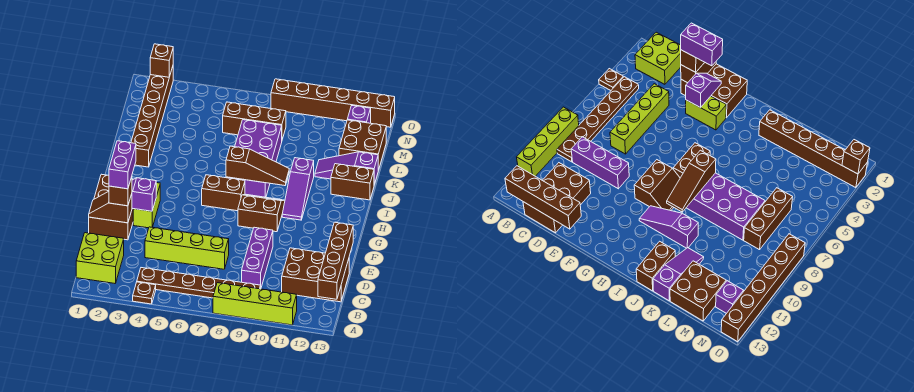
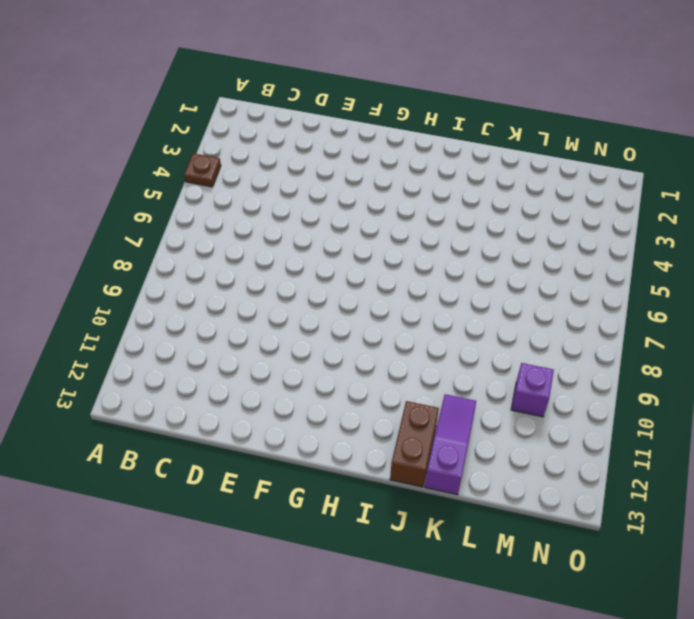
purple 1x1 brick [511,363,554,417] -> purple 1x1 brick moved to [347,106,371,123]
none -> lime 1x4 brick [213,283,297,325]
none -> lime 2x2 brick [76,233,124,283]
none -> brown 1x6 plate [137,268,260,298]

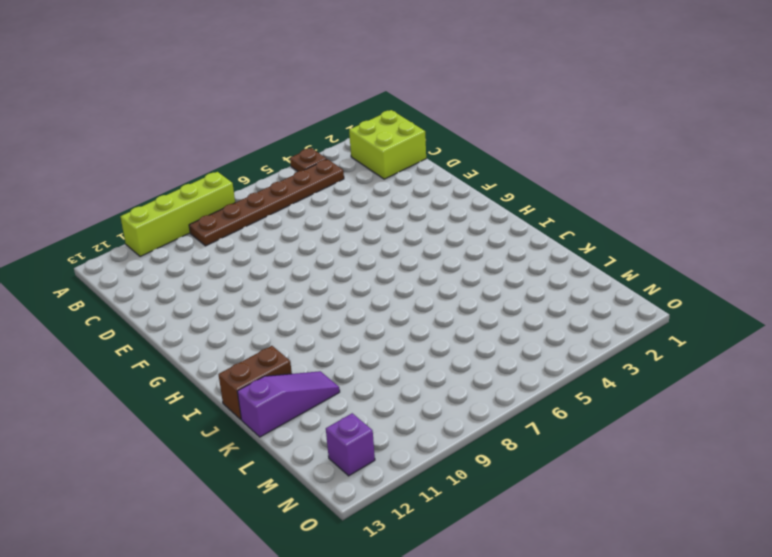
none -> purple 1x3 brick [242,227,273,289]
none -> brown 2x3 brick [282,248,349,302]
none -> lime 1x4 brick [145,227,229,269]

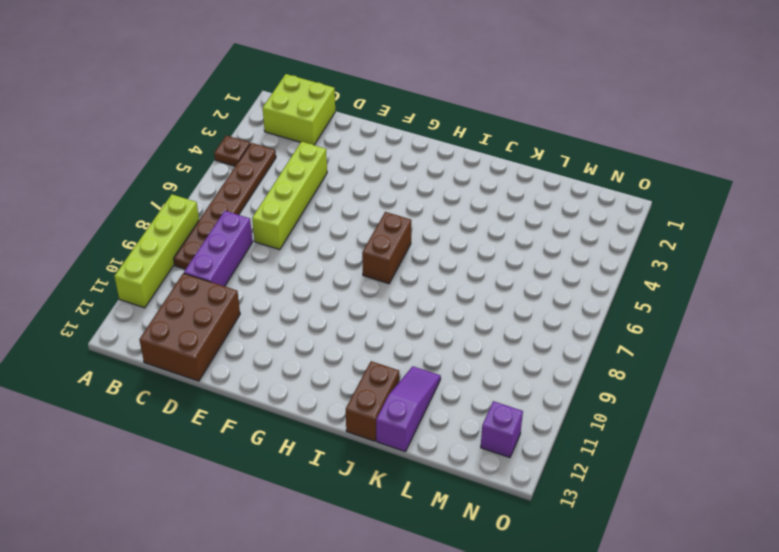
purple 1x3 brick [184,211,253,286] -> purple 1x3 brick turned to [242,227,273,289]
none -> brown 2x3 brick [89,174,133,240]
none -> lime 1x2 brick [133,183,160,228]
none -> brown 2x2 slope [238,195,285,232]

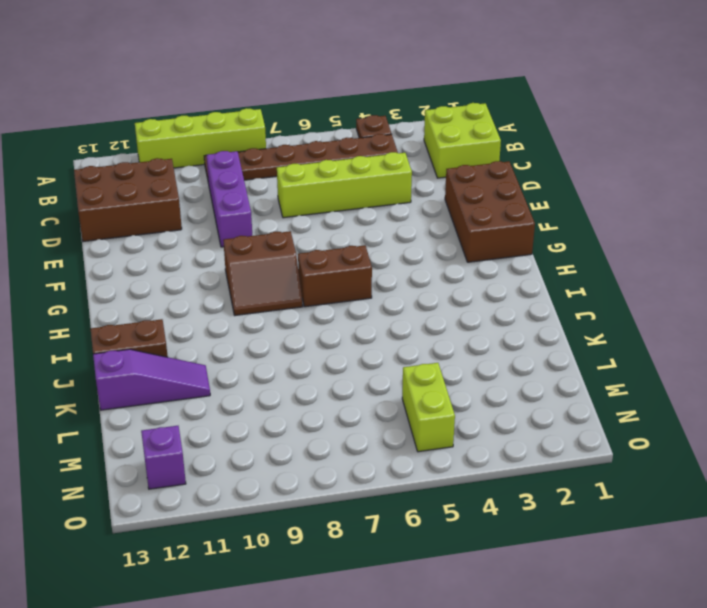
lime 1x2 brick [402,363,455,452] -> lime 1x2 brick moved to [133,183,160,228]
none -> purple 1x3 slope [282,158,314,220]
none -> purple 2x4 brick [226,120,282,197]
none -> brown 1x6 brick [131,67,173,167]

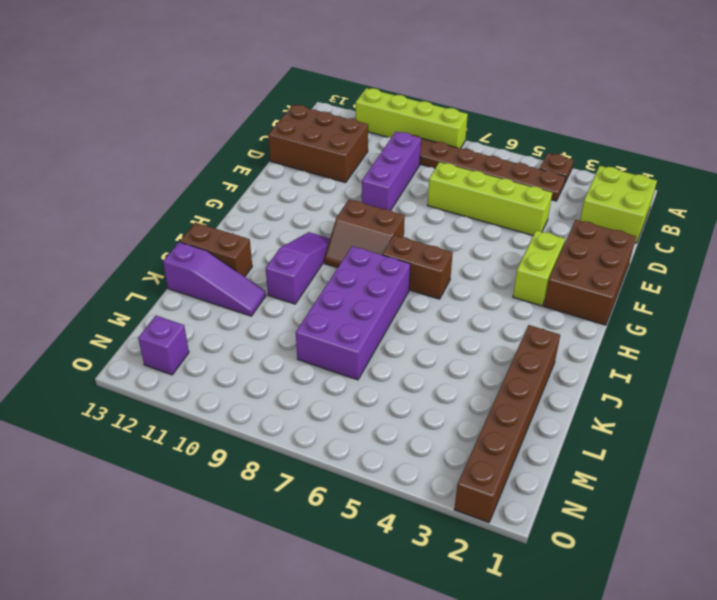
none -> brown 2x2 brick [339,120,386,170]
none -> brown 1x3 brick [223,102,286,139]
none -> brown 1x6 brick [271,79,395,127]

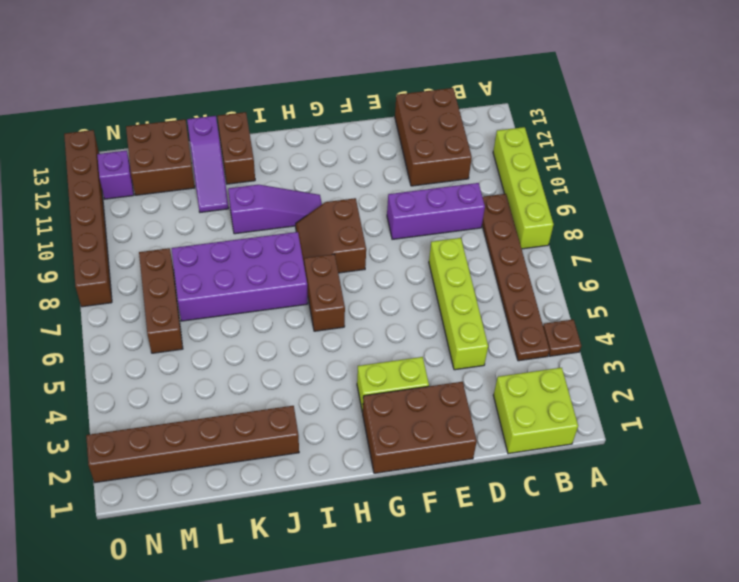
none -> brown 1x4 brick [318,222,353,299]
none -> brown 1x2 slope [89,191,132,223]
none -> purple 1x2 slope [132,178,156,211]

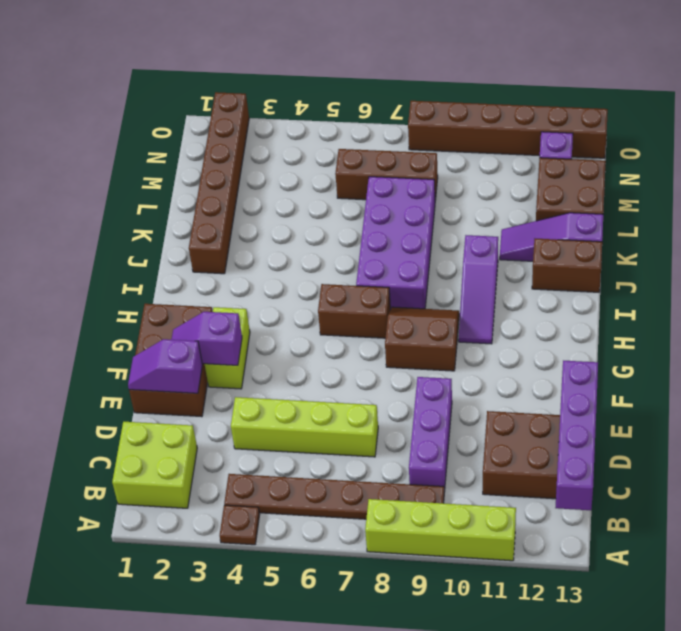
purple 1x4 brick [555,361,598,510] -> brown 1x4 brick [318,222,353,299]
purple 1x2 slope [128,339,202,393] -> brown 1x2 slope [89,191,132,223]
none -> brown 1x3 slope [226,146,289,186]
none -> brown 1x1 brick [150,44,173,77]
none -> brown 1x1 brick [109,177,132,206]

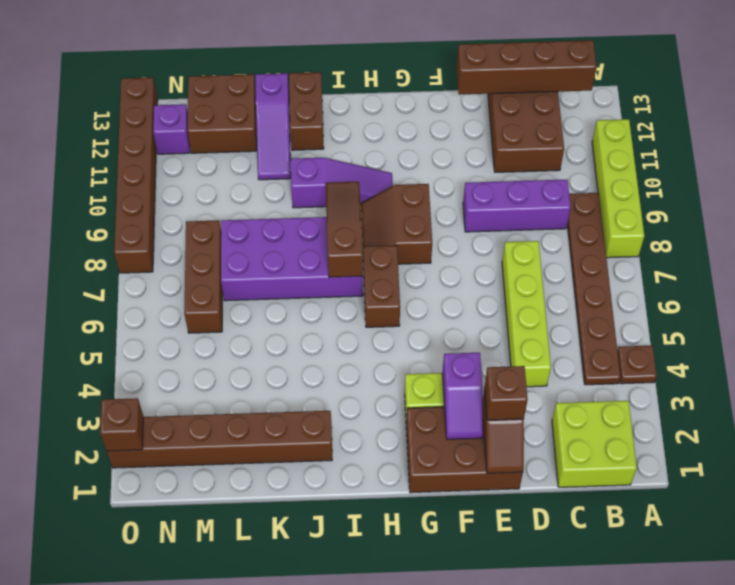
none -> purple 1x2 brick [109,141,136,189]

